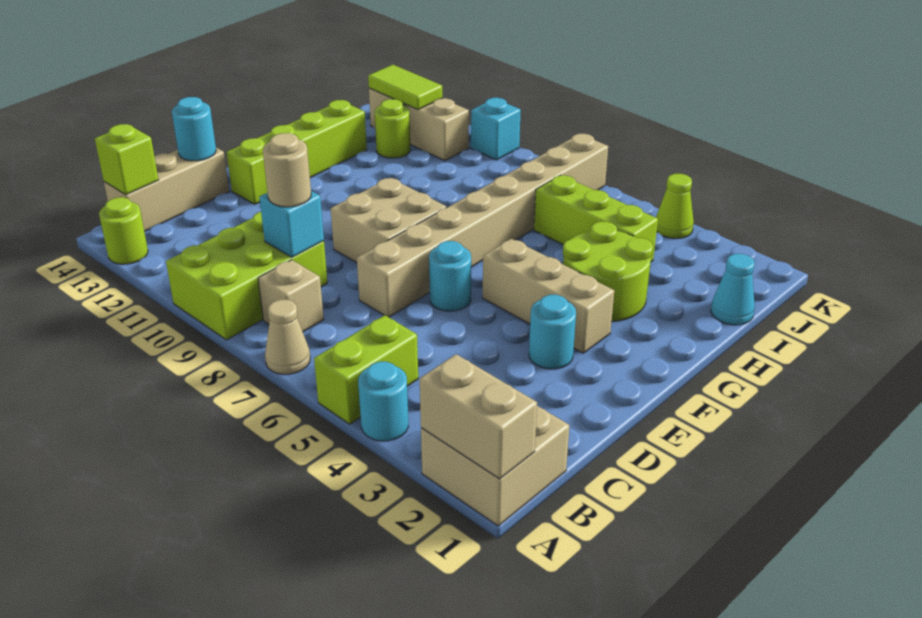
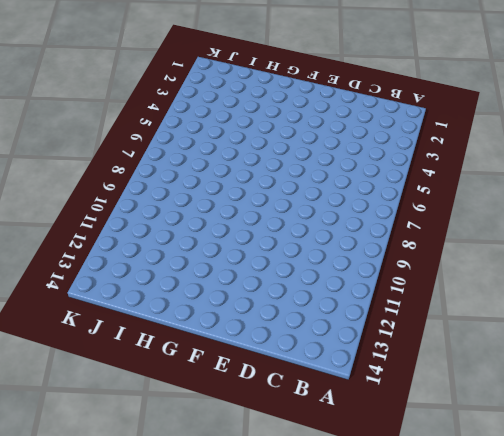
none -> tan 2x2 brick [421,406,570,526]
none -> cyan 1x1 round brick [358,362,408,441]
none -> lime 1x2 brick [314,315,418,424]

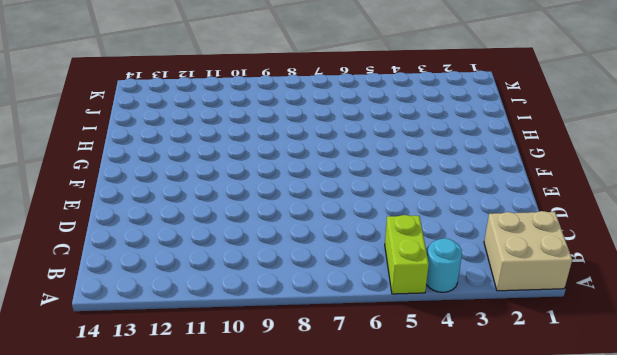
none -> tan 1x1 cone [265,300,310,374]
none -> lime 2x3 brick [166,212,327,340]
none -> lime 1x1 round brick [99,197,148,264]

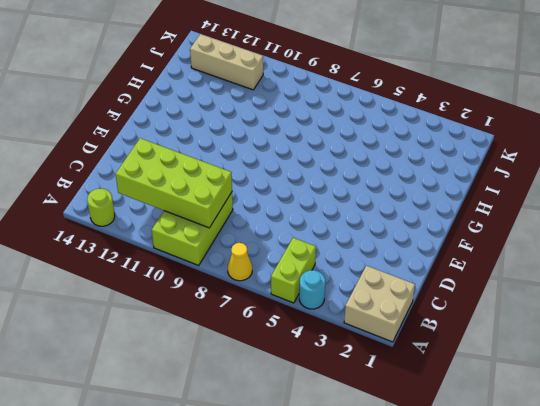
yellow 1x1 cone [228,243,252,281] -> tan 1x1 cone [265,300,310,374]
lime 2x4 brick [116,138,232,228] -> cyan 1x1 brick [259,191,324,257]
none -> tan 1x1 brick [258,260,324,332]
none -> tan 1x3 brick [104,148,229,232]
none -> tan 1x8 brick [357,134,608,317]

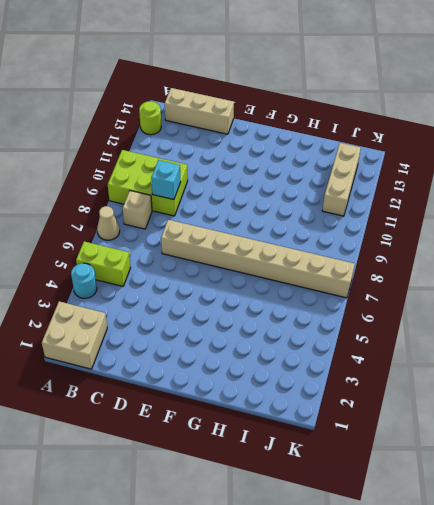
none -> cyan 1x1 round brick [529,295,576,369]
none -> cyan 1x1 round brick [429,241,471,311]
none -> tan 2x2 brick [331,178,447,263]

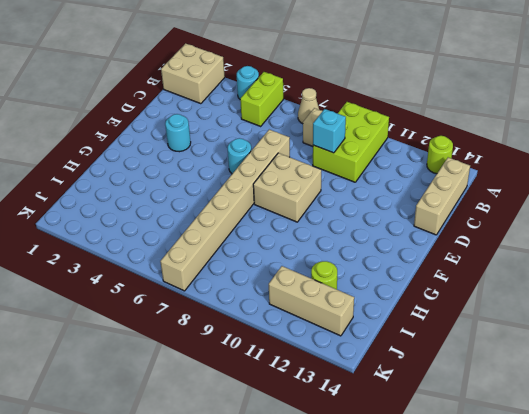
none -> lime 1x4 brick [227,100,367,204]
none -> tan 1x3 brick [483,239,614,353]
none -> lime 2x2 round brick [563,222,653,322]

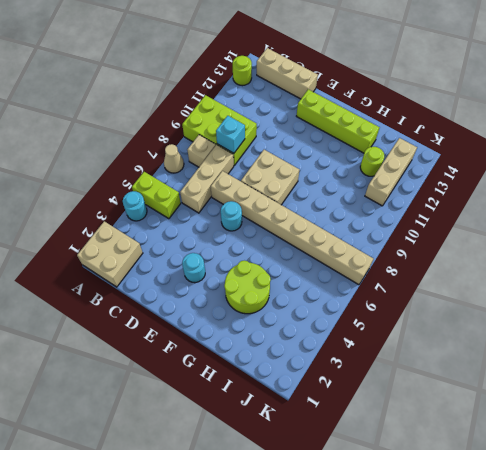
tan 1x3 brick [180,145,234,213] -> tan 1x3 brick moved to [483,239,614,353]
none -> cyan 1x1 cone [711,254,755,325]
none -> lime 1x3 brick [534,175,658,262]
none -> lime 1x1 cone [656,174,694,239]

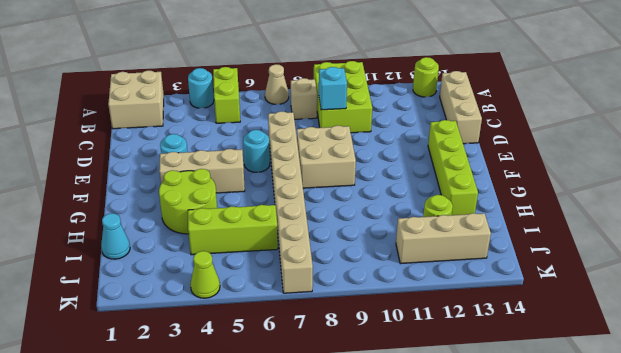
none -> cyan 1x1 brick [471,98,521,160]
none -> tan 1x2 brick [420,354,537,479]
none -> lime 1x1 brick [95,124,158,195]

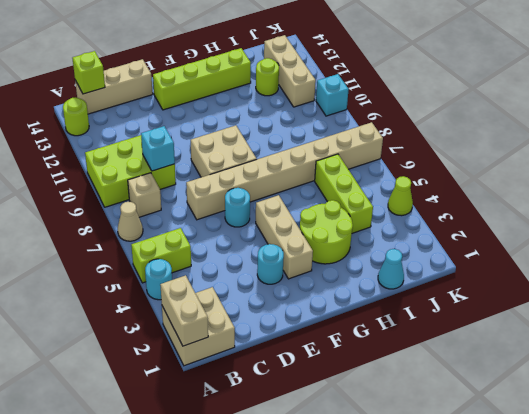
none -> cyan 1x1 round brick [172,97,216,161]
none -> lime 1x2 tile [368,65,442,110]
none -> tan 1x1 round brick [263,133,311,207]

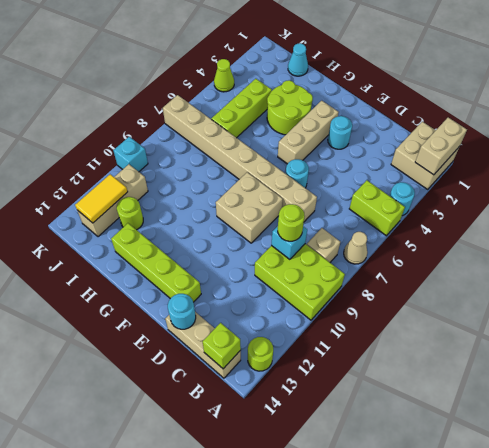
lime 1x1 round brick [278,204,305,241] -> tan 1x1 round brick [263,133,311,207]
yellow 1x2 tile [75,174,128,223] -> lime 1x2 tile [368,65,442,110]

